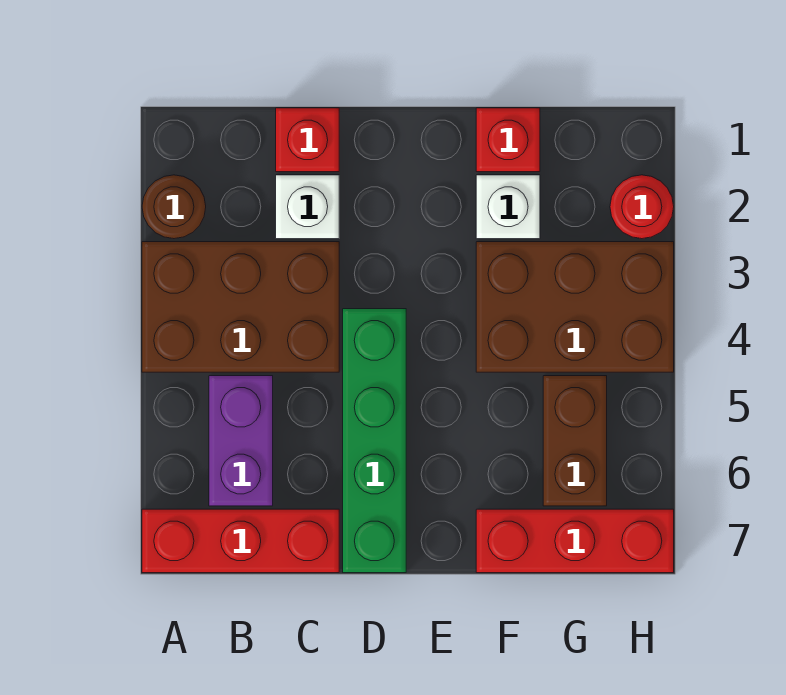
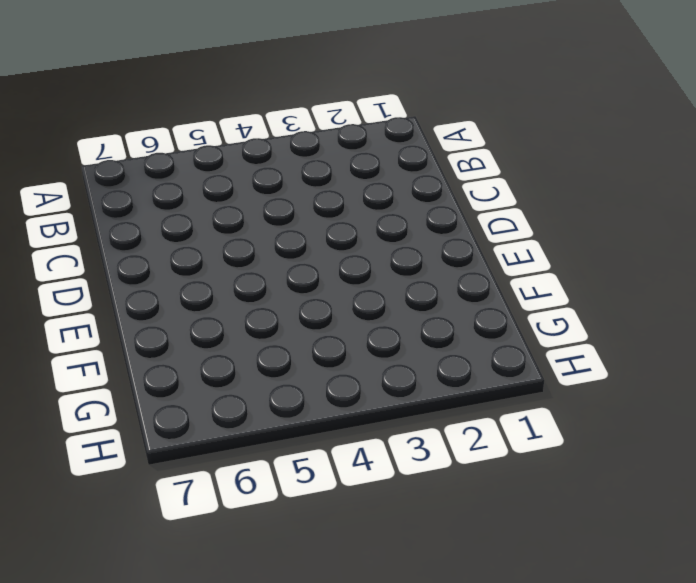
none -> brown 1x1 round brick [142,175,206,239]
none -> brown 2x3 brick [142,242,339,372]
none -> red 1x3 brick [142,509,339,573]

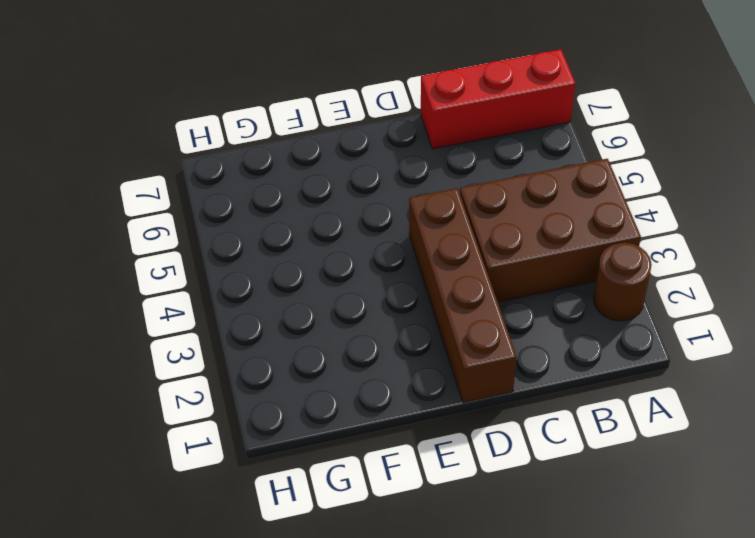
brown 1x4 brick [409,188,516,403] -> green 1x4 brick [343,309,406,573]
none -> purple 1x2 brick [209,376,273,506]
none -> red 1x1 brick [276,108,339,172]
none -> white 1x1 brick [276,175,339,239]

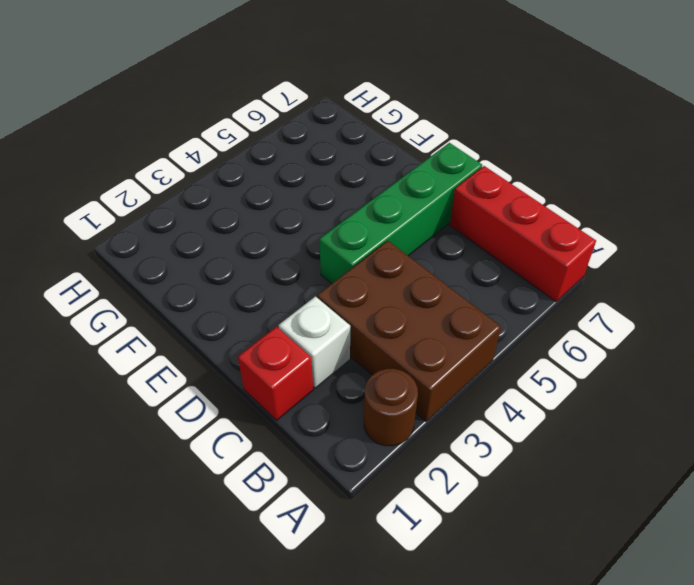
none -> purple 1x2 brick [209,376,273,506]
none -> red 1x1 brick [476,108,540,172]
none -> white 1x1 brick [476,175,540,239]

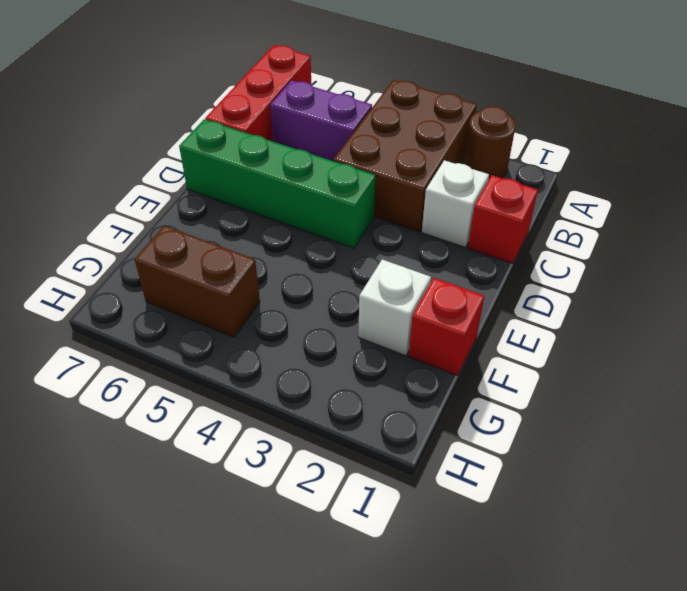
none -> brown 2x3 brick [476,242,674,372]
none -> red 1x3 brick [476,509,674,573]
none -> red 1x1 round brick [610,175,674,239]

